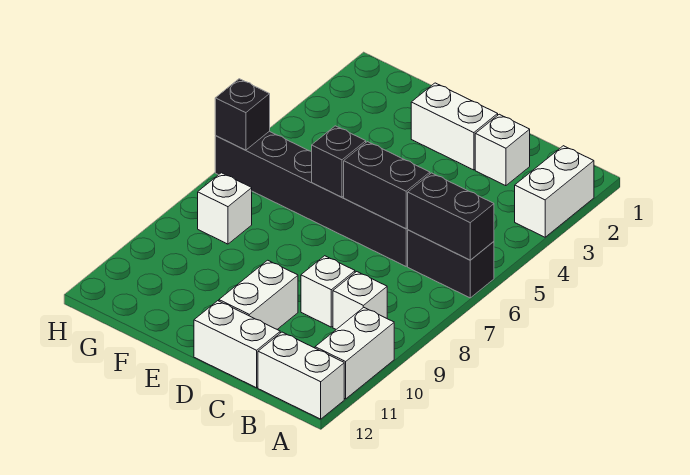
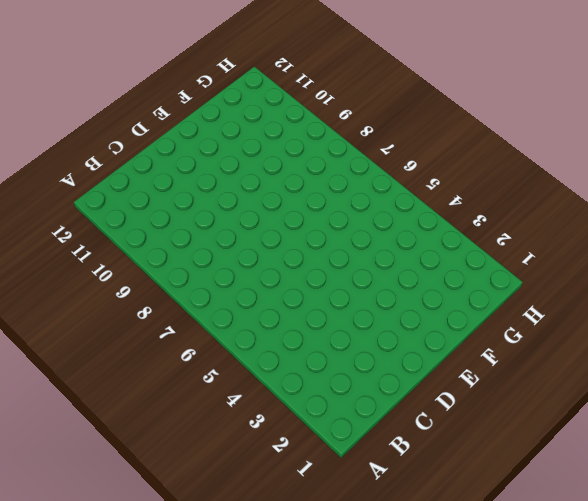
none -> white 1x2 brick [515,146,594,237]
none -> black 1x2 brick [408,230,494,298]
none -> white 1x2 brick [315,307,394,399]

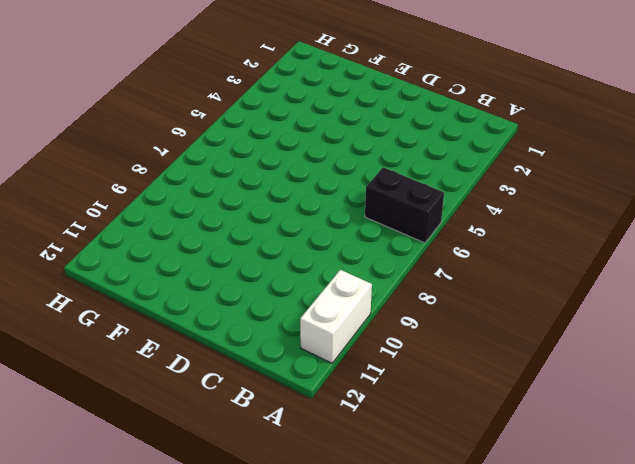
none -> white 1x2 brick [515,146,594,237]
none -> white 1x2 brick [258,332,344,419]
none -> white 1x1 brick [333,272,387,329]

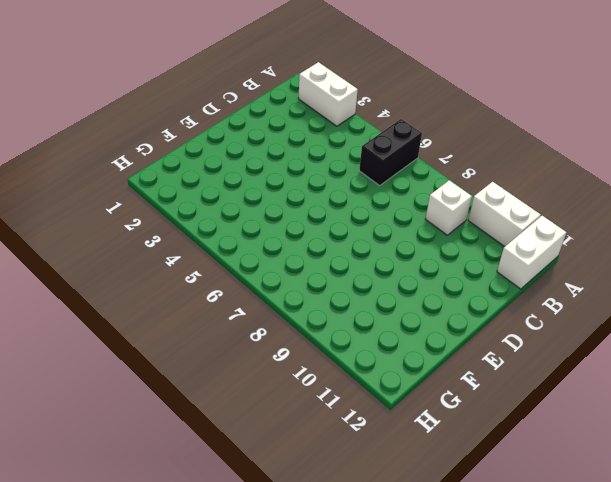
none -> white 1x1 brick [475,114,530,186]
none -> black 1x6 brick [215,131,408,266]
none -> white 1x1 brick [301,256,355,327]

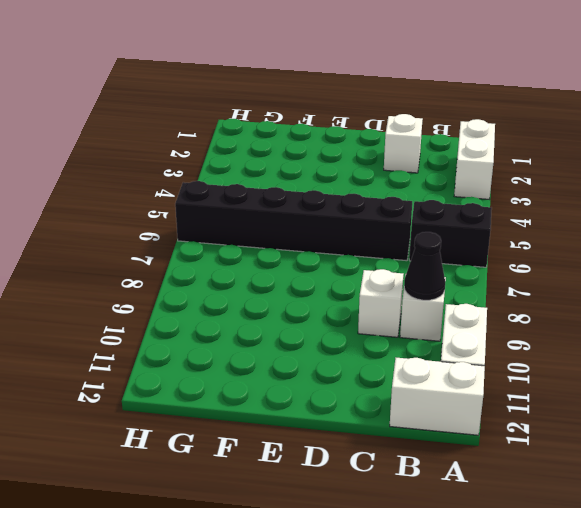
black 1x1 cone [404,232,445,300] -> none
none -> white 1x2 brick [194,301,280,388]
none -> white 1x2 brick [411,83,498,170]
none -> white 1x2 brick [219,260,298,329]

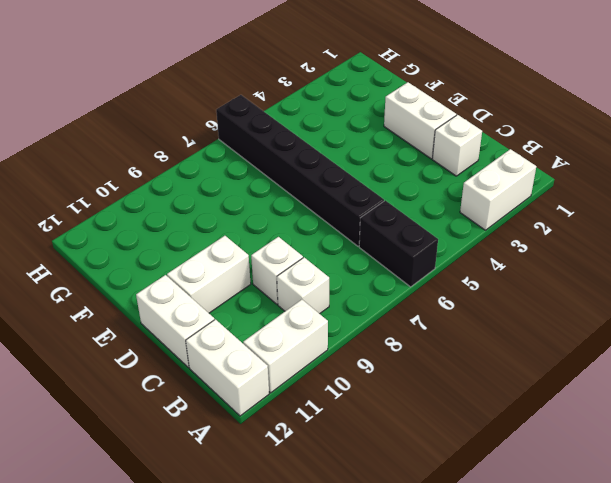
none -> white 1x1 brick [198,173,252,244]
none -> black 1x2 brick [408,173,494,260]
none -> black 1x2 brick [344,142,430,229]

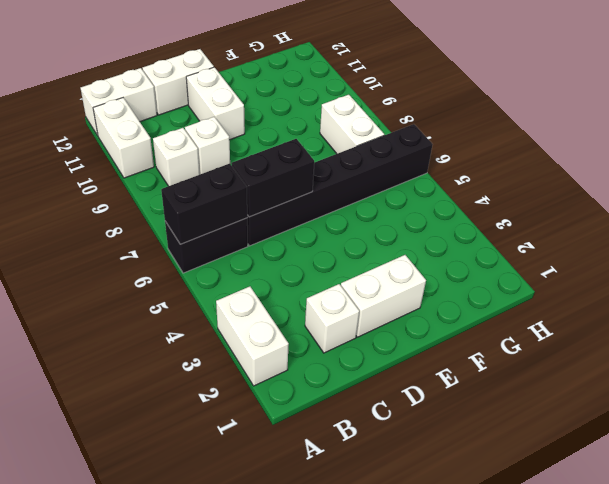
white 1x2 brick [320,95,384,154] -> white 1x1 brick [198,173,252,244]
none -> black 1x1 brick [312,126,366,197]
none -> black 1x1 brick [215,79,270,150]

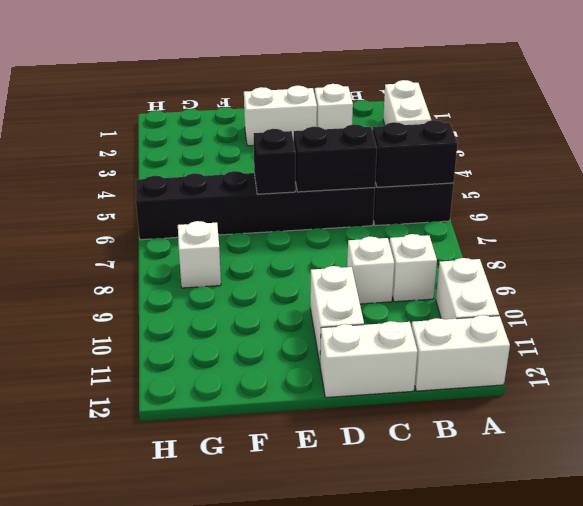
none -> black 1x1 brick [215,79,270,150]

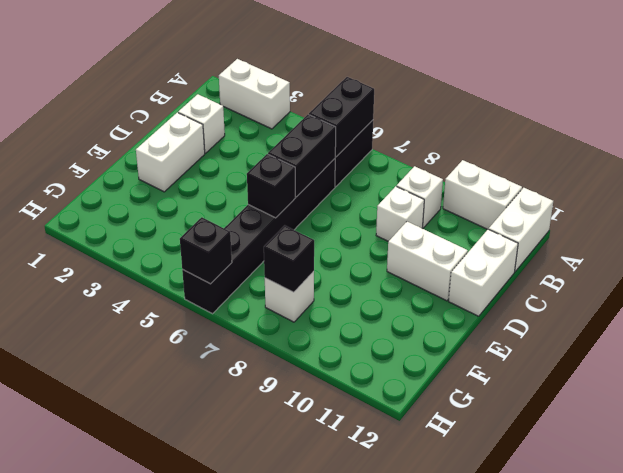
black 1x1 brick [264,225,314,292] -> none

